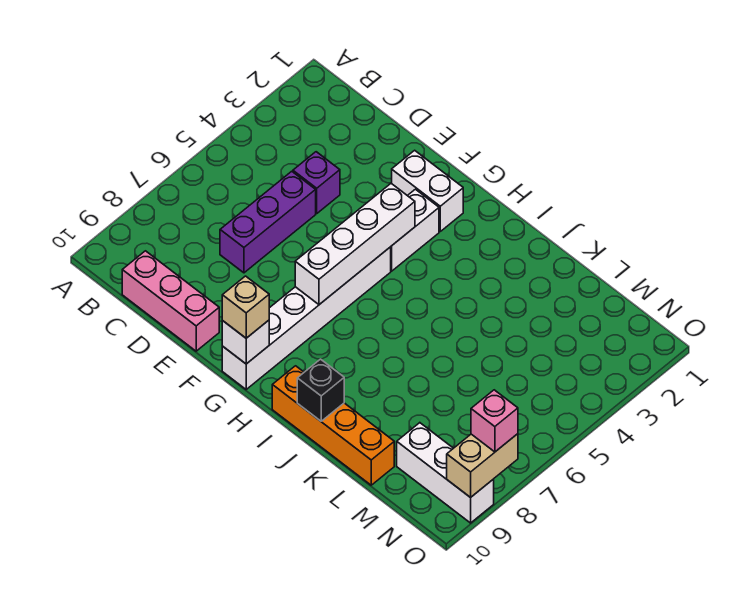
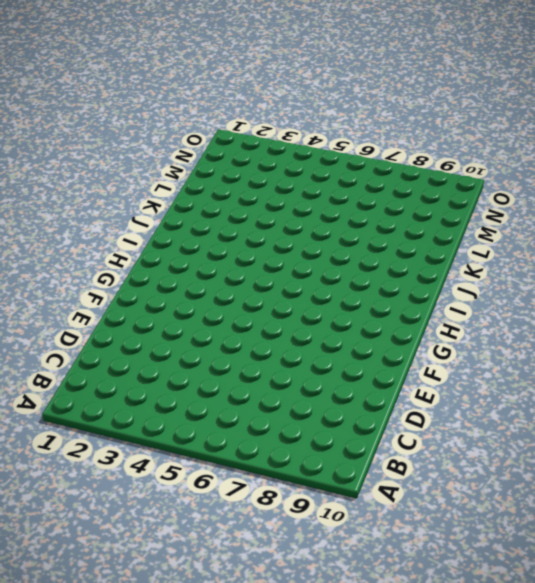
none -> pink 1x3 brick [122,251,219,351]
none -> purple 1x1 brick [293,152,340,213]
none -> purple 1x3 brick [220,171,316,273]

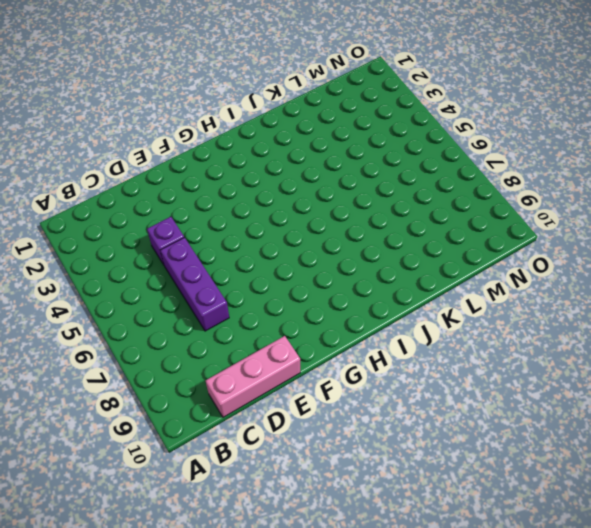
none -> white 1x2 brick [392,150,463,231]
none -> white 1x2 brick [391,189,439,271]
none -> white 1x6 brick [222,247,391,389]

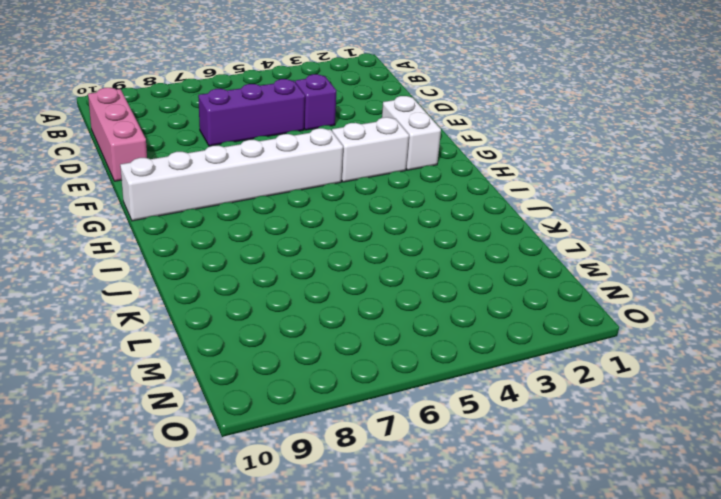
none -> orange 1x4 brick [272,366,394,485]
none -> white 1x3 brick [397,423,494,523]
none -> white 1x4 brick [295,183,415,305]

